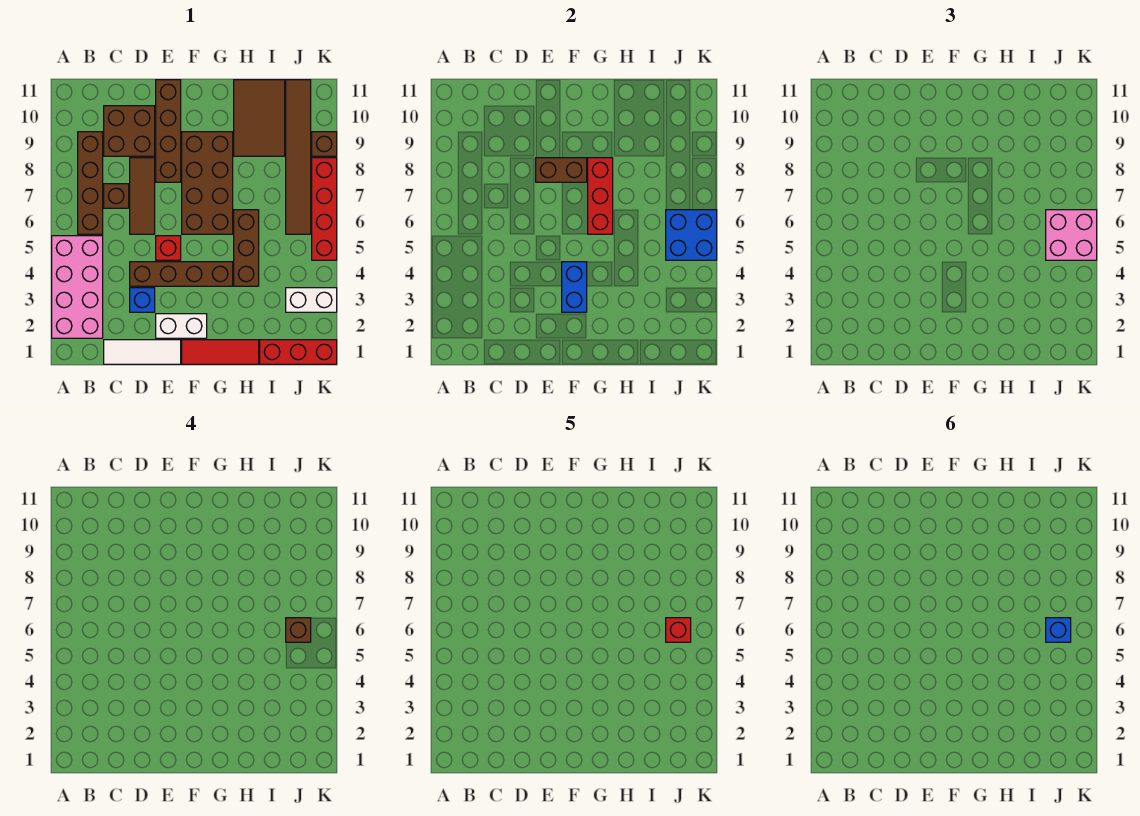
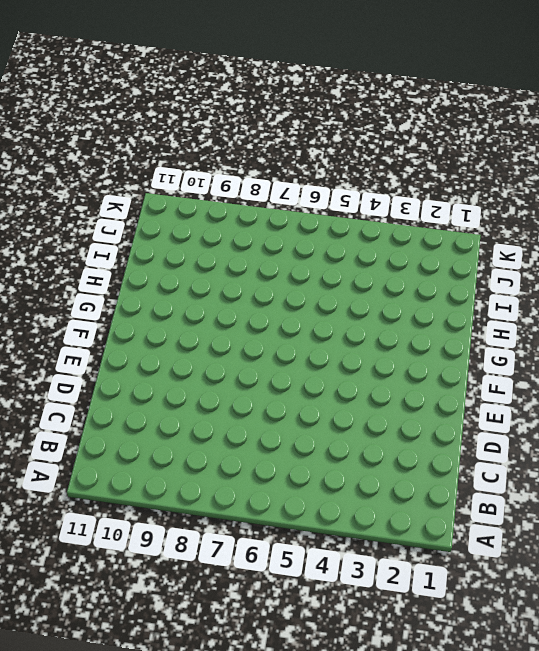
none -> pink 2x4 brick [52,236,103,338]
none -> brown 1x4 brick [78,132,103,234]
none -> white 1x3 tile [104,340,181,364]

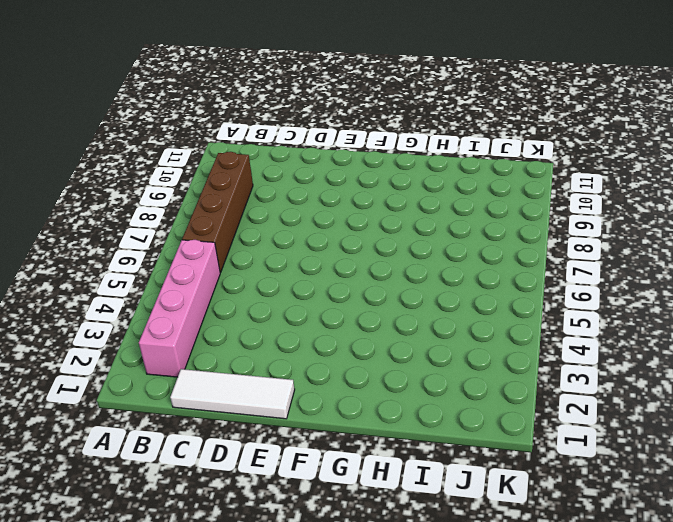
pink 1x4 brick [139,240,220,377] -> pink 2x4 brick [52,236,103,338]
none -> brown 1x1 brick [104,184,129,208]
none -> brown 2x2 brick [104,106,155,156]
none -> blue 1x1 brick [130,288,155,312]

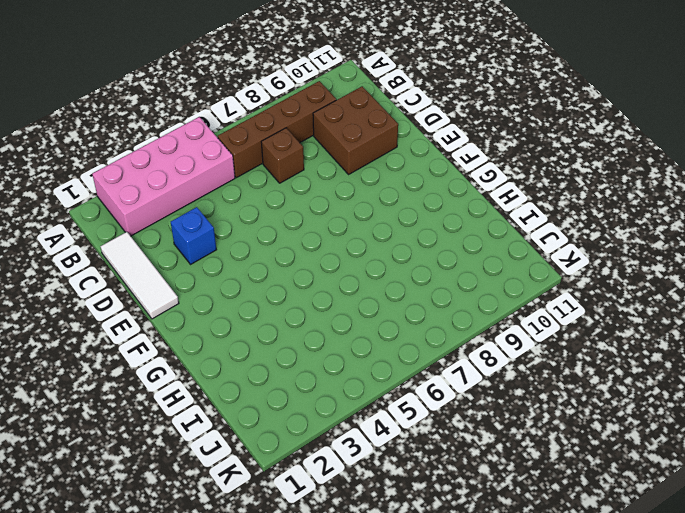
none -> brown 1x4 brick [130,262,233,286]
none -> brown 1x3 tile [130,158,155,234]
none -> white 1x2 brick [156,314,207,338]

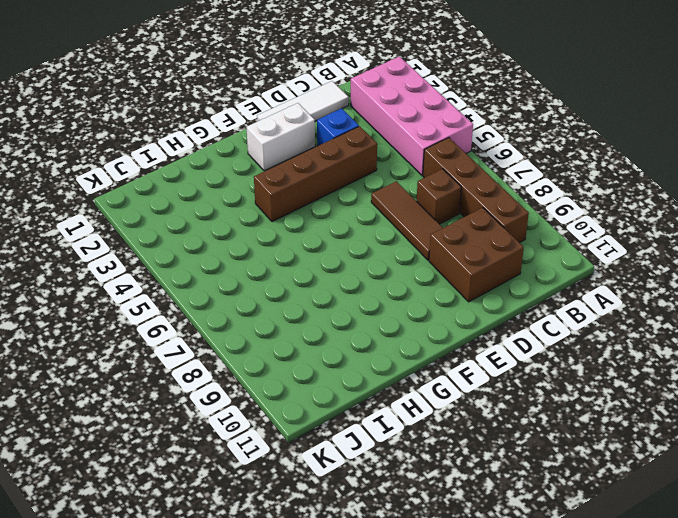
none -> red 1x1 brick [156,236,181,260]
none -> brown 1x4 brick [156,80,181,182]
none -> red 1x3 tile [182,340,259,364]

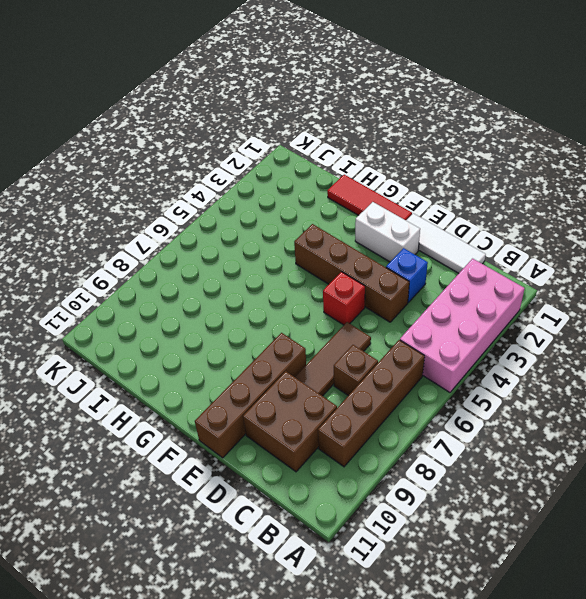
none -> brown 2x4 brick [182,132,233,234]
none -> brown 1x3 brick [234,210,259,286]
none -> brown 2x3 tile [234,80,285,156]

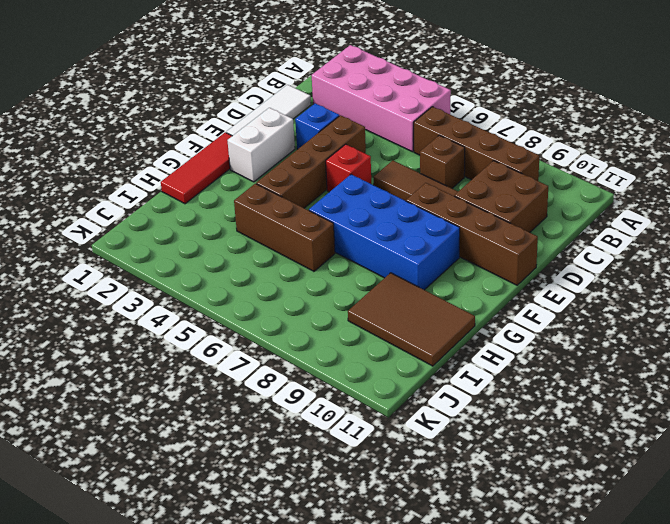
blue 2x4 brick [309,174,460,290] -> brown 2x4 brick [182,132,233,234]
none -> red 1x3 brick [260,340,337,364]
none -> white 1x2 brick [286,288,337,312]
none -> brown 1x6 tile [286,80,311,234]

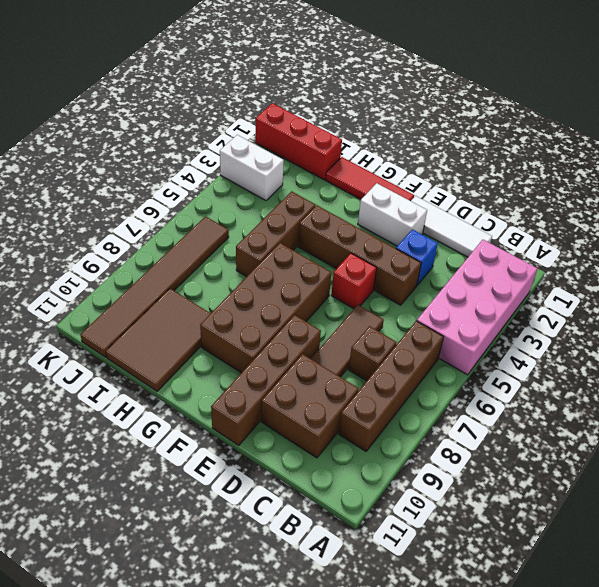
none -> red 1x4 brick [312,158,337,260]
none -> brown 1x1 brick [312,132,337,156]
none -> brown 1x2 brick [536,158,587,182]

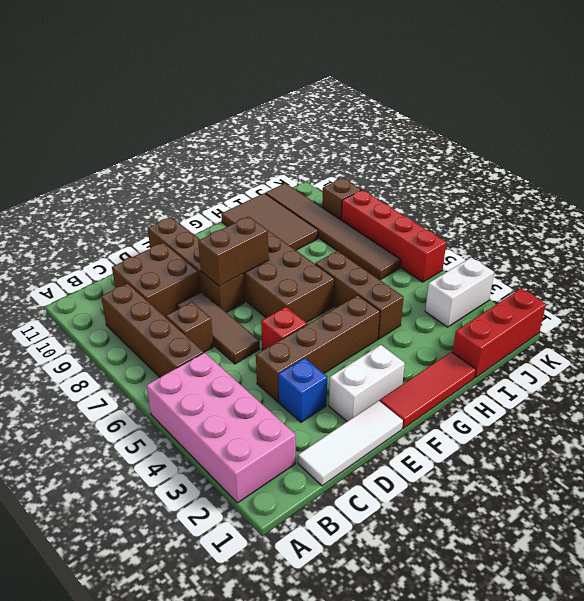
none -> blue 1x2 brick [562,262,587,312]
none -> red 1x3 brick [588,158,613,234]
none -> blue 2x2 brick [666,210,717,260]

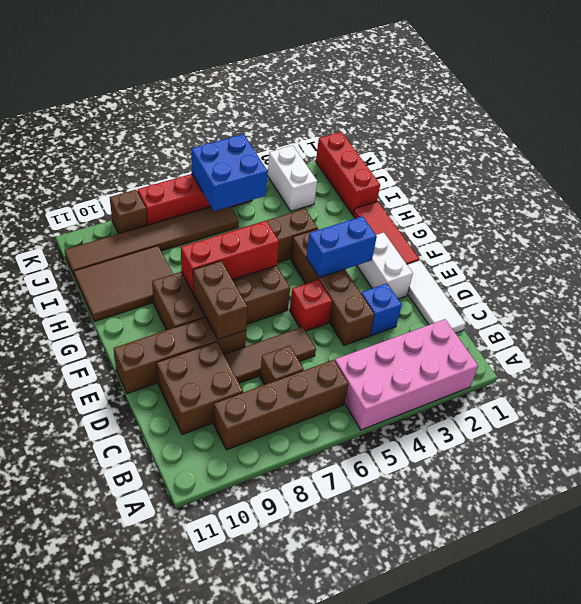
none -> pink 2x2 brick [1046,210,1097,260]
none -> brown 1x1 brick [286,618,311,642]
none -> red 1x1 brick [666,618,691,642]

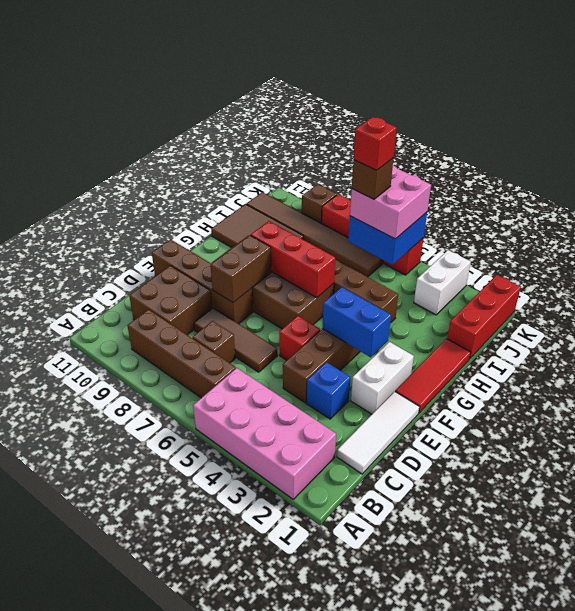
none -> blue 1x1 brick [1046,618,1071,642]

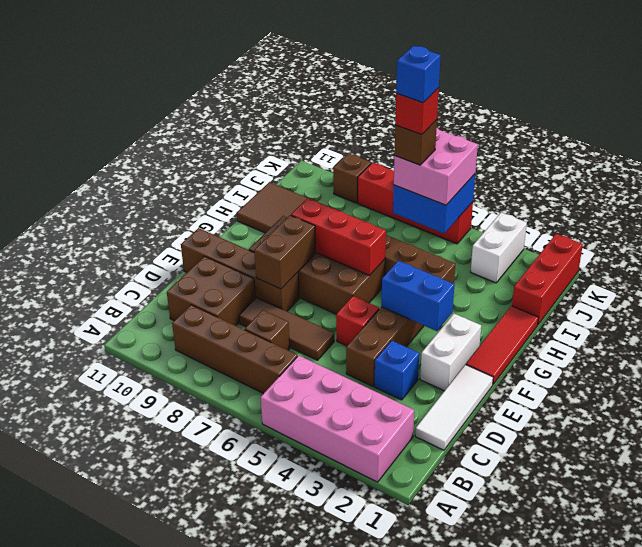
none -> brown 1x6 tile [286,80,311,234]

